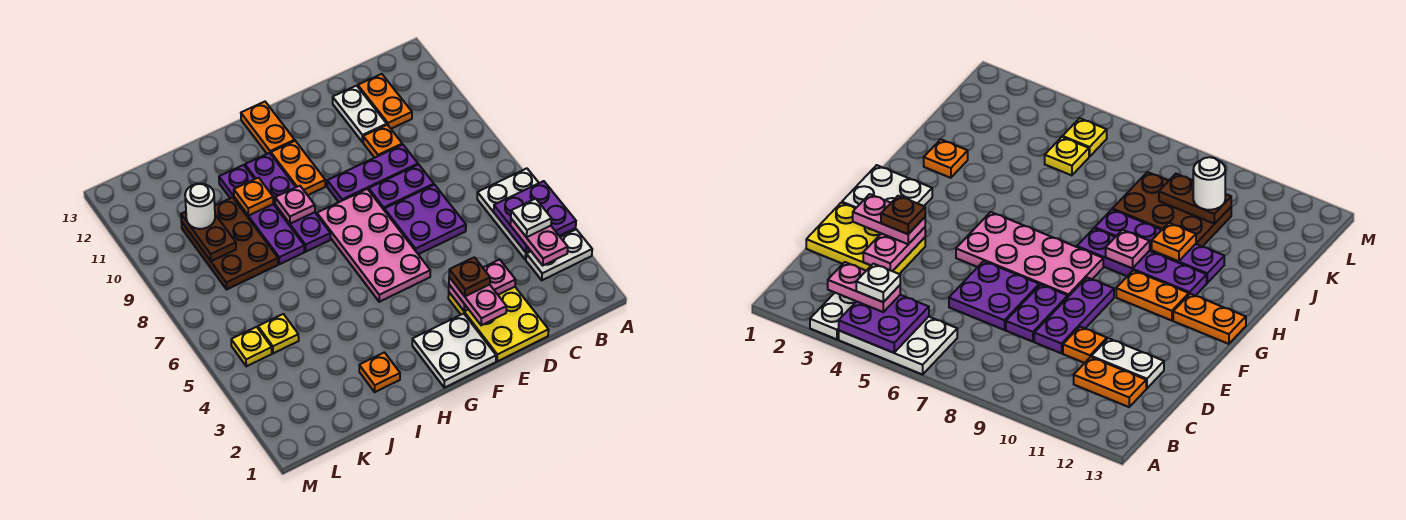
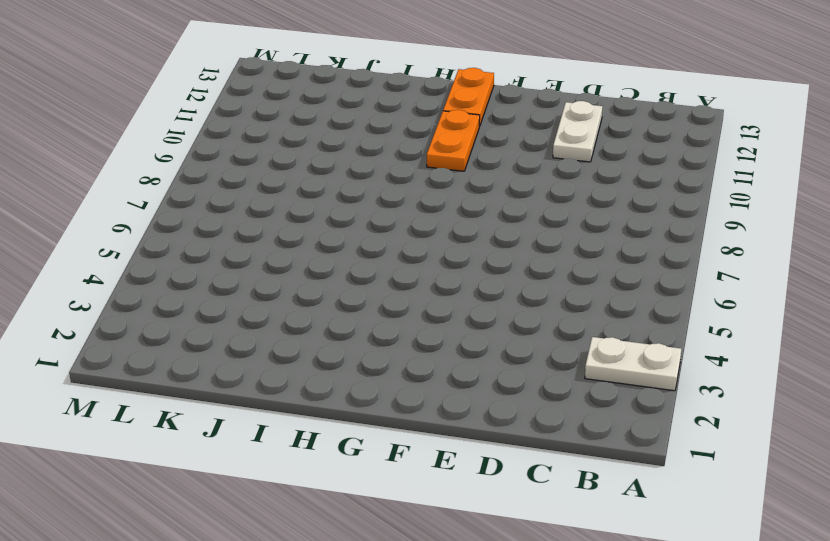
none -> white 2x3 plate [477,168,576,259]
none -> orange 1x2 plate [358,74,412,129]
none -> yellow 2x3 plate [448,287,549,362]

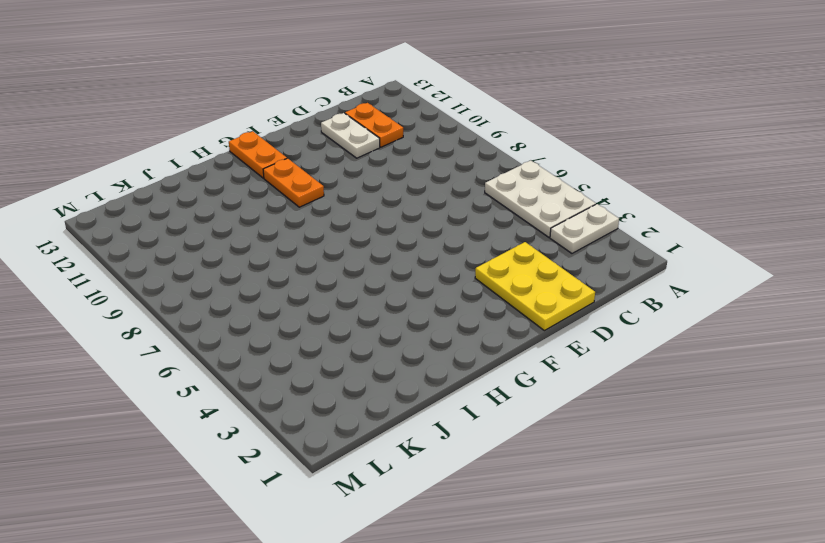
none -> purple 2x2 plate [384,185,466,254]
none -> purple 1x2 plate [369,165,434,209]
none -> purple 1x3 plate [327,145,418,202]

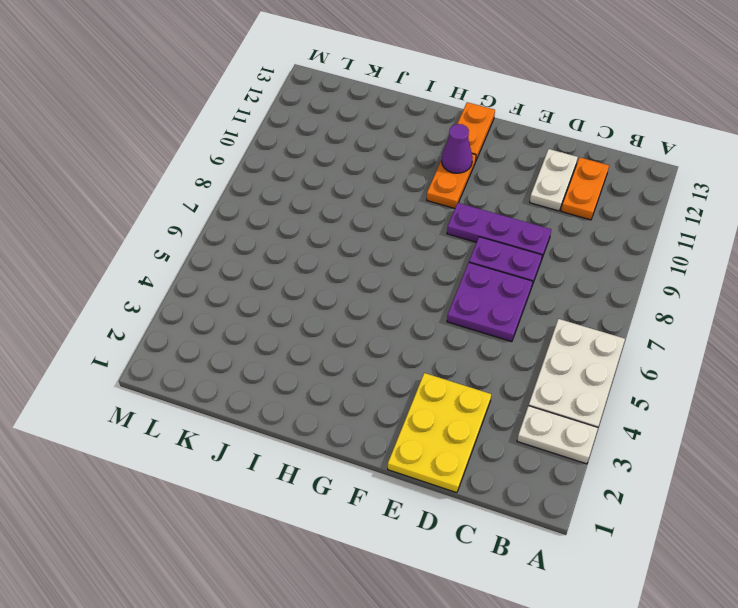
purple 1x1 cone [442,124,473,173] -> none
none -> orange 1x1 plate [363,125,402,158]
none -> white 2x2 plate [412,314,496,388]
none -> pink 2x4 plate [317,189,430,302]

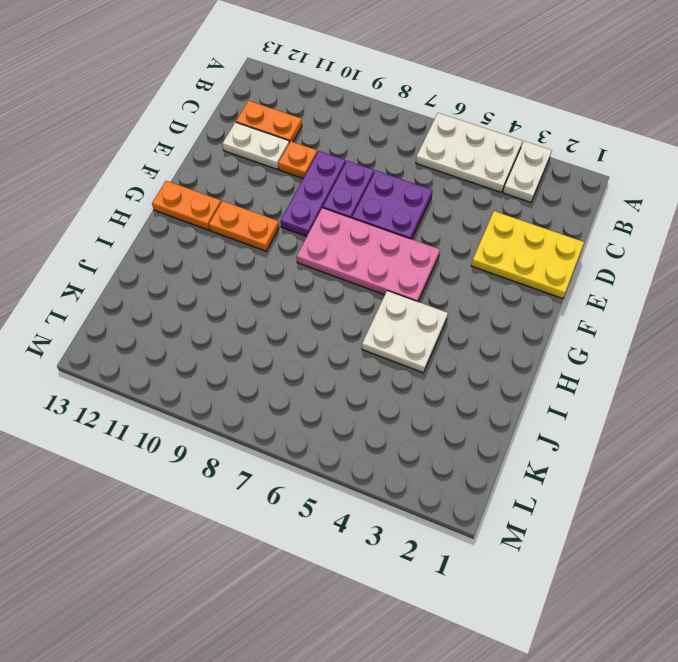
white 2x2 plate [362,291,448,373] -> white 2x2 plate moved to [412,314,496,388]
none -> purple 1x4 plate [245,153,331,252]
none -> orange 1x1 plate [359,352,400,392]
none -> purple 1x4 plate [219,165,304,264]

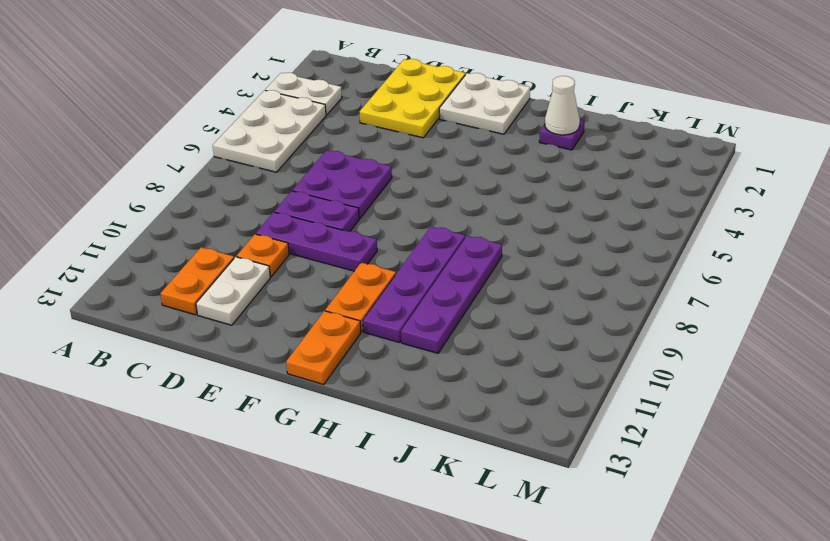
purple 1x1 plate [539,119,584,150] -> orange 1x1 plate [359,352,400,392]
white 1x1 cone [545,76,580,135] -> none
none -> pink 2x4 plate [317,189,430,302]
none -> brown 2x3 plate [182,197,278,289]
none -> yellow 1x1 plate [258,314,299,353]

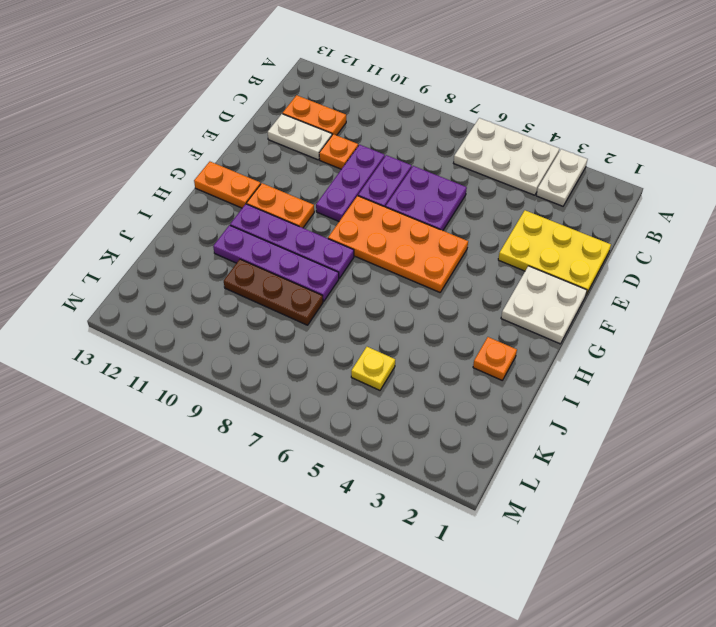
orange 2x4 plate [328,196,468,292] -> pink 2x4 plate [317,189,430,302]
brown 1x3 plate [224,259,323,325] -> brown 2x3 plate [182,197,278,289]
none -> yellow 1x1 plate [231,327,272,366]
none -> purple 2x2 plate [494,181,576,252]
none -> pink 1x2 plate [449,260,516,311]

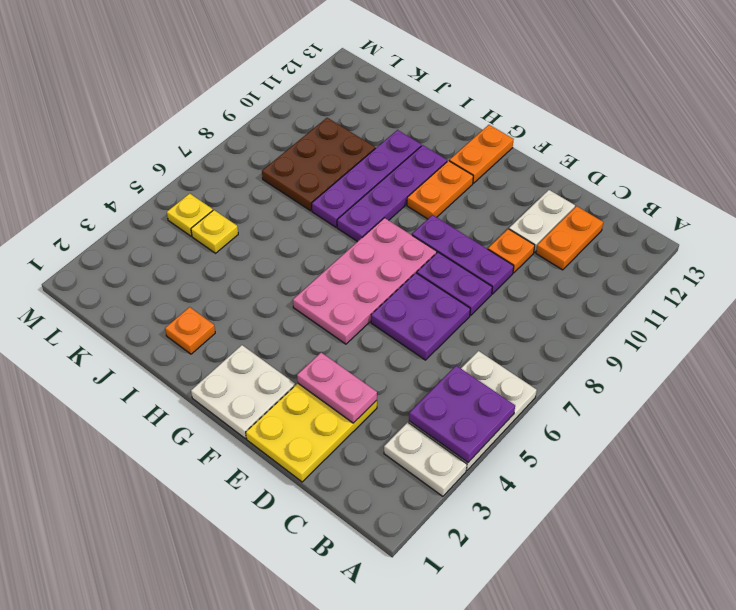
none -> pink 1x1 plate [275,186,315,224]
none -> orange 1x1 plate [234,178,273,216]
none -> brown 1x2 plate [181,212,236,261]

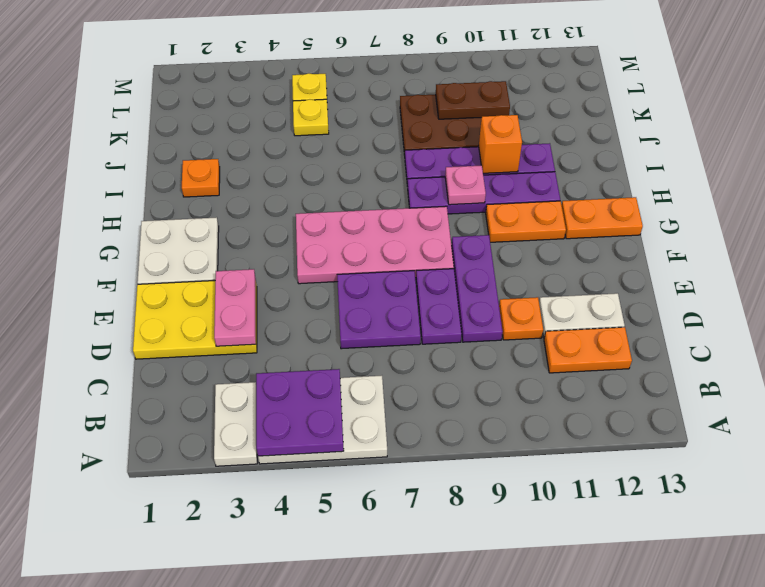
orange 1x1 brick [479,115,522,173] -> orange 1x1 plate [234,178,273,216]
none -> pink 1x2 plate [510,219,568,265]
none -> pink 1x2 plate [449,277,506,325]
none -> white 1x1 round brick [185,184,215,229]

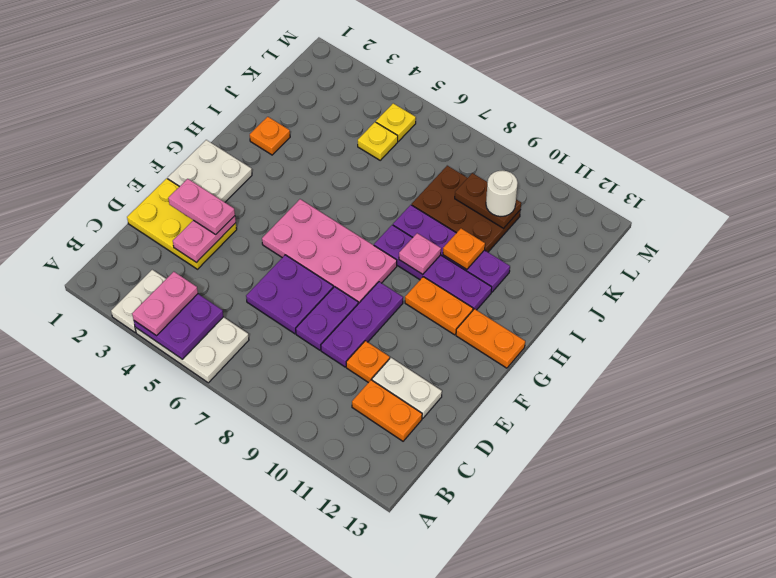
pink 1x2 plate [132,272,198,336] -> pink 1x2 plate turned to [510,219,568,265]
none -> white 1x1 plate [511,199,552,237]
none -> brown 1x1 plate [449,257,490,296]

